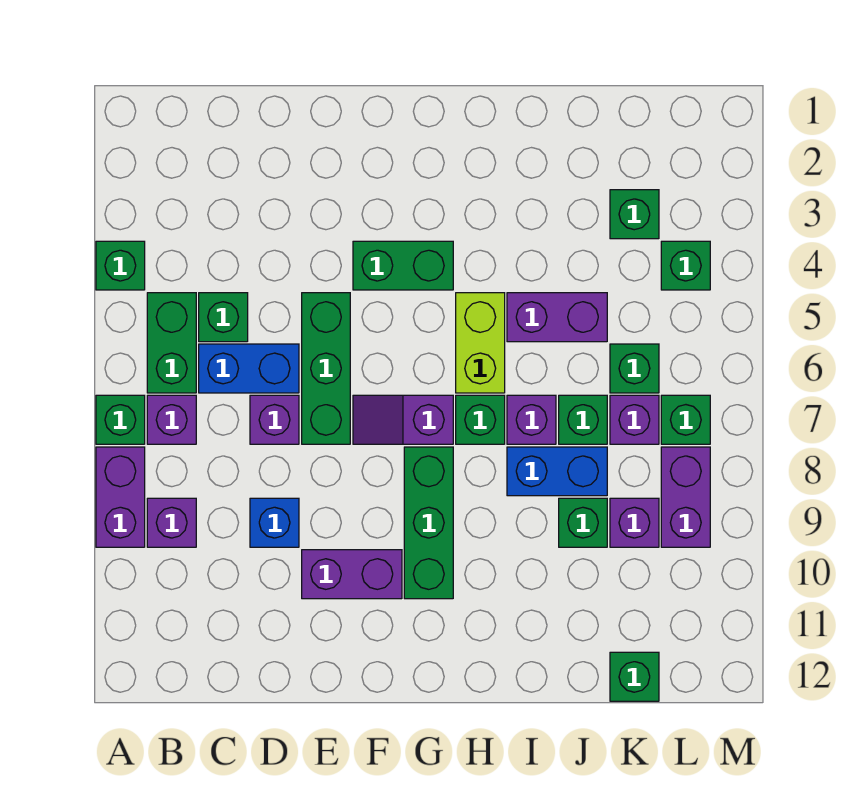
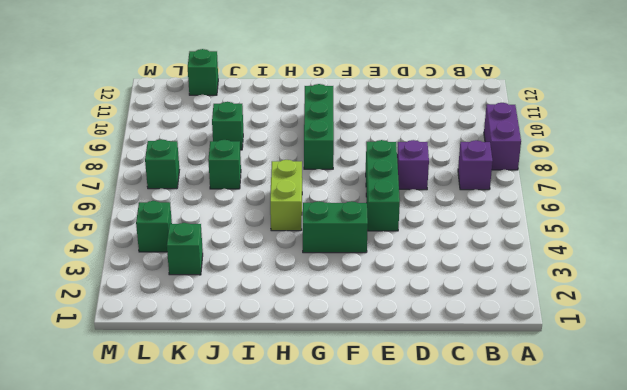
none -> green 1x1 brick [96,241,145,290]
none -> green 1x1 brick [96,395,145,444]
none -> green 1x2 brick [147,293,196,393]
none -> purple 1x1 brick [147,498,196,547]

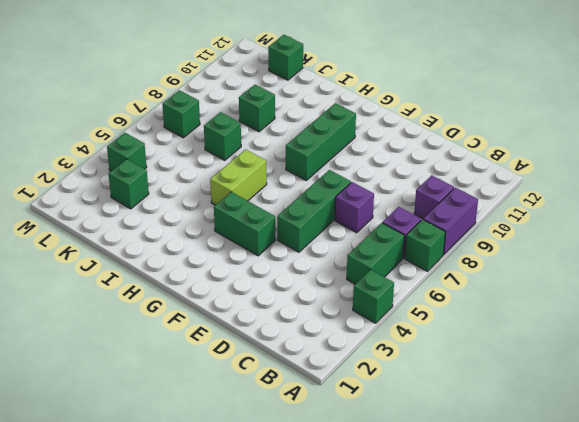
none -> green 1x1 brick [199,293,248,342]
none -> blue 1x2 brick [199,344,299,393]
none -> blue 1x1 brick [250,498,299,547]
none -> purple 1x2 brick [302,550,402,599]

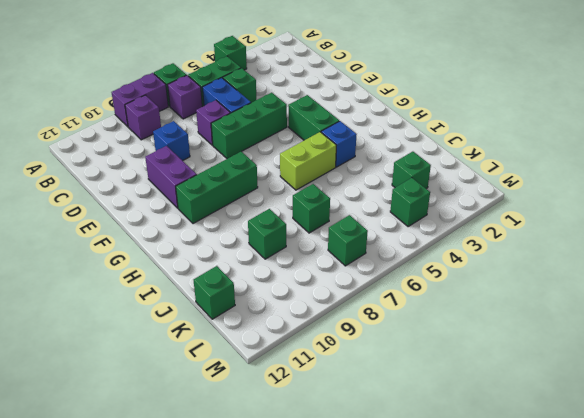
blue 1x1 brick [321,121,357,167] -> none
none -> purple 1x2 slope [353,395,453,444]
none -> green 1x1 brick [456,395,505,444]
none -> purple 1x2 brick [507,293,607,342]
none -> purple 1x1 brick [507,395,556,444]

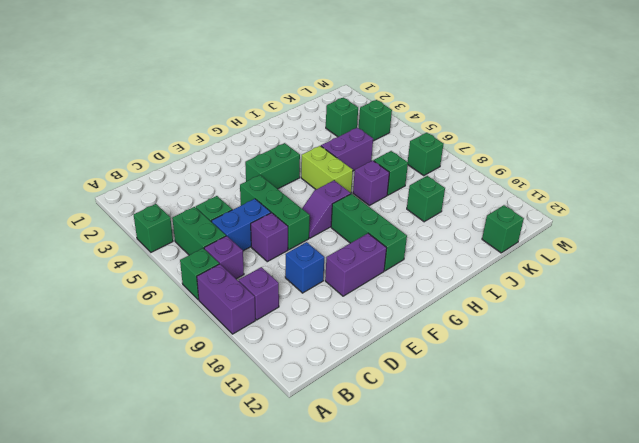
none -> green 1x1 brick [456,395,505,444]
none -> blue 1x2 brick [507,447,607,496]
none -> green 1x1 brick [610,344,659,393]
none -> purple 1x1 brick [610,395,659,444]

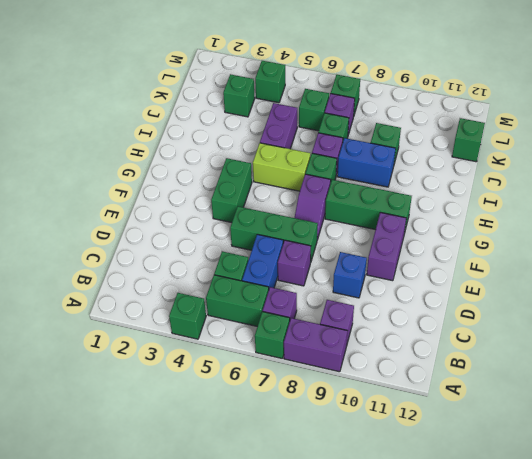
blue 1x2 brick [337,138,396,187] -> blue 1x2 brick turned to [507,447,607,496]
none -> purple 1x1 brick [610,498,659,547]
none -> purple 1x2 brick [661,447,710,547]

